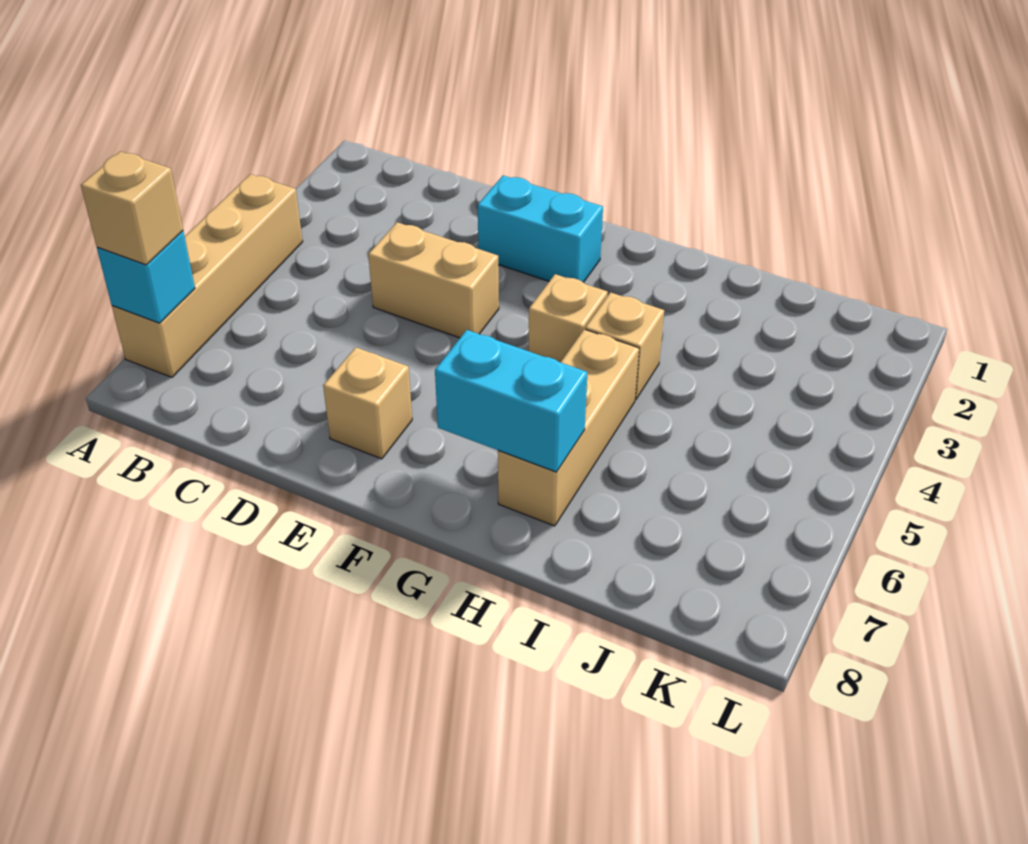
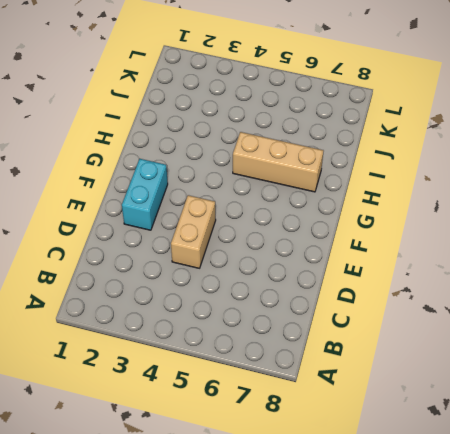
none -> tan 1x4 brick [112,174,303,377]
none -> tan 1x1 brick [323,347,412,459]

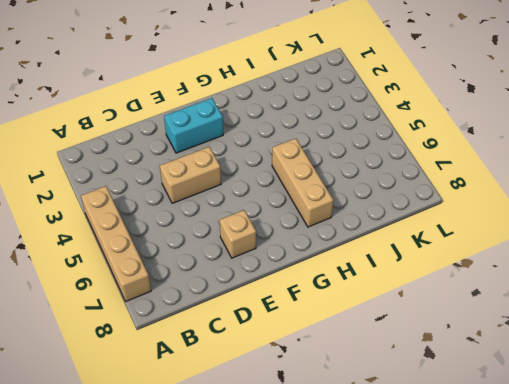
none -> tan 1x1 brick [529,274,608,362]
none -> tan 1x1 brick [585,292,664,400]

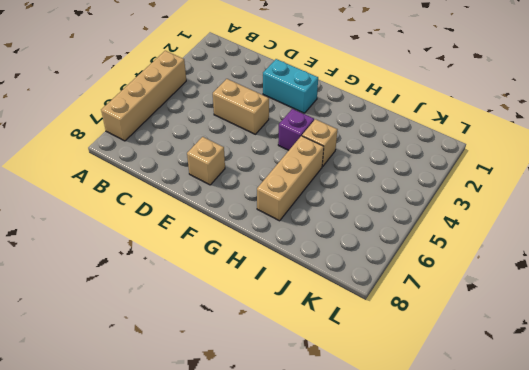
purple 1x1 brick [278,109,314,150] -> tan 1x1 brick [529,274,608,362]
none -> cyan 1x1 brick [97,231,195,323]
none -> cyan 1x2 brick [435,330,587,472]

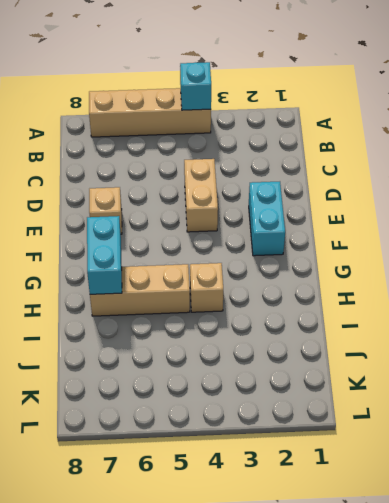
cyan 1x1 brick [180,62,211,110] -> cyan 1x1 brick moved to [97,231,195,323]
none -> tan 1x1 brick [529,274,608,362]
none -> tan 1x1 brick [81,151,183,265]

